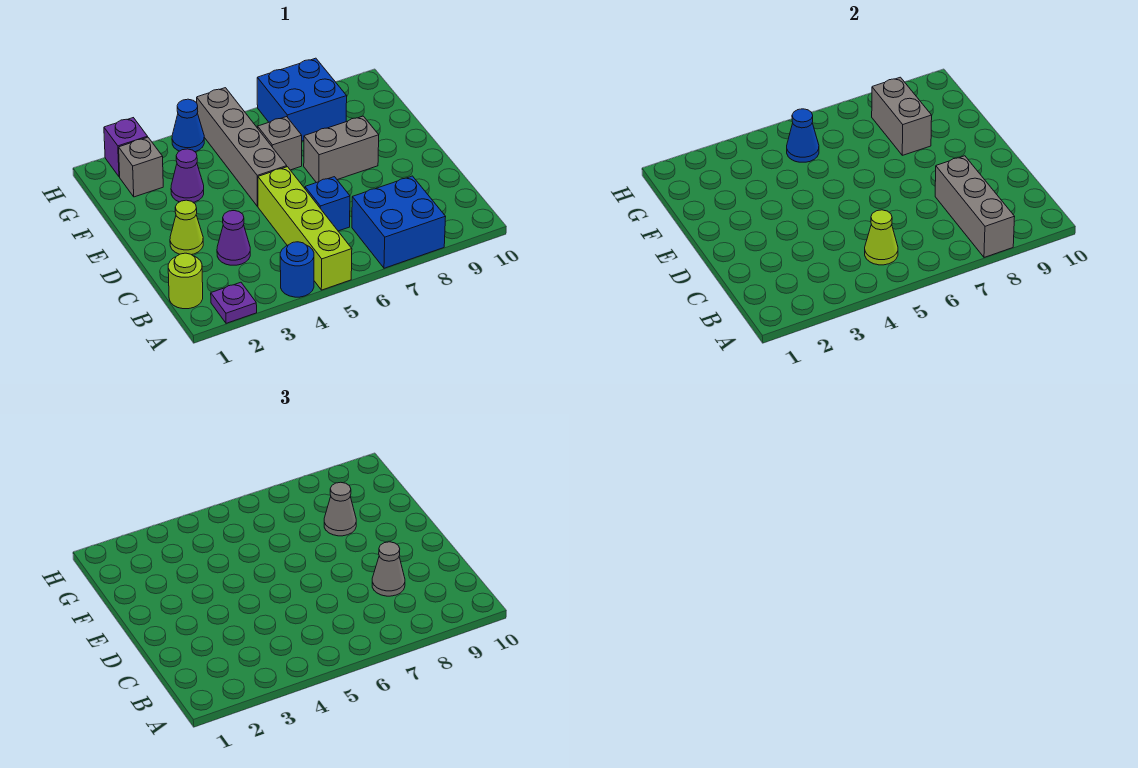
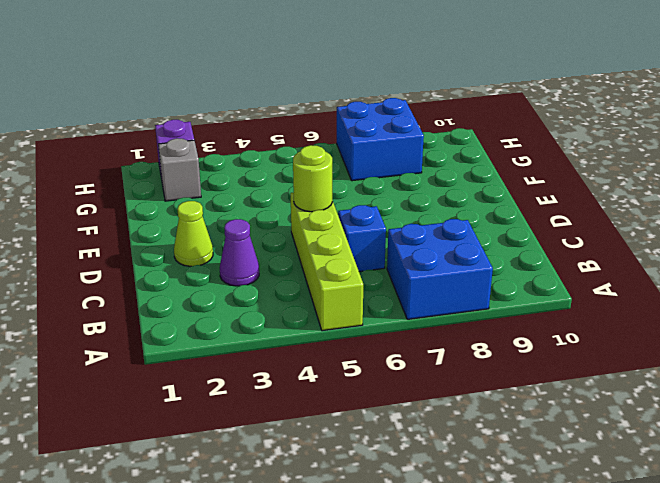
lime 1x1 round brick [293,145,332,212] -> lime 1x1 round brick moved to [168,253,203,309]
none -> purple 1x1 plate [211,282,257,323]
none -> blue 1x1 round brick [280,242,314,297]
none -> grey 1x4 brick [197,88,287,206]

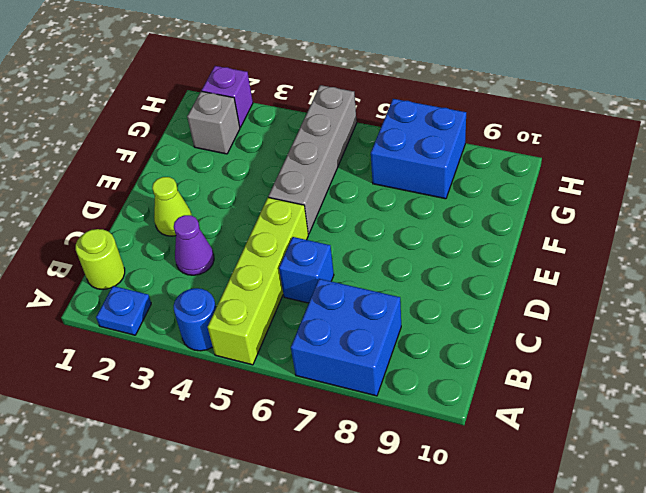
blue 1x1 plate [96,286,151,335] -> purple 1x1 plate [211,282,257,323]
none -> grey 1x2 brick [304,116,379,183]
none -> purple 1x1 cone [171,149,204,202]
none -> grey 1x1 brick [258,117,302,170]

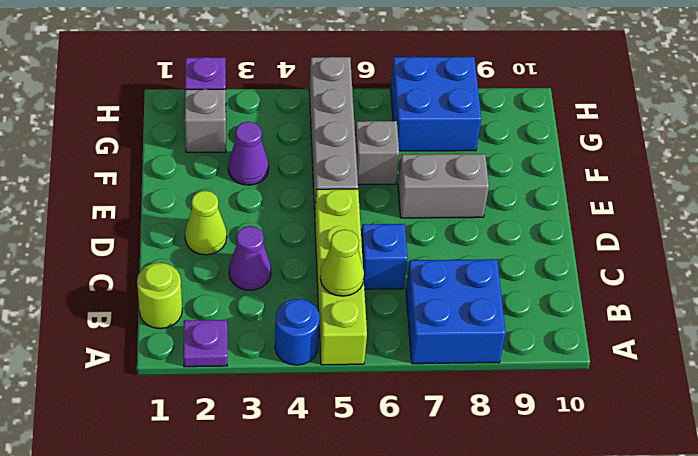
none -> blue 1x1 cone [172,99,204,152]
none -> grey 1x3 brick [935,156,1015,257]
none -> grey 1x2 brick [872,77,932,155]

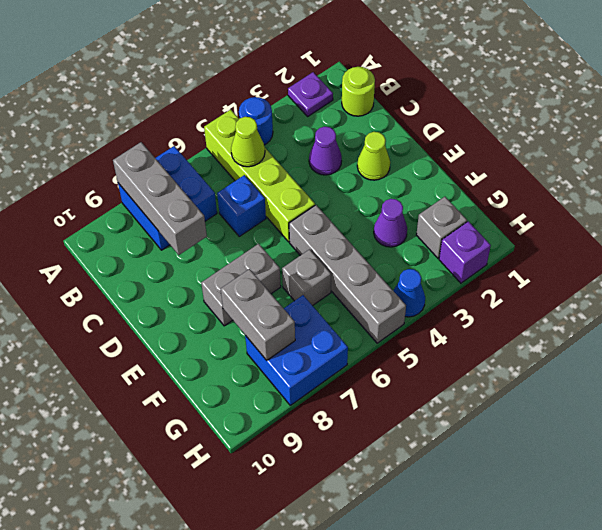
none -> blue 1x1 cone [787,109,819,162]
none -> grey 1x1 cone [372,542,405,596]
none -> grey 1x1 cone [324,482,356,536]

